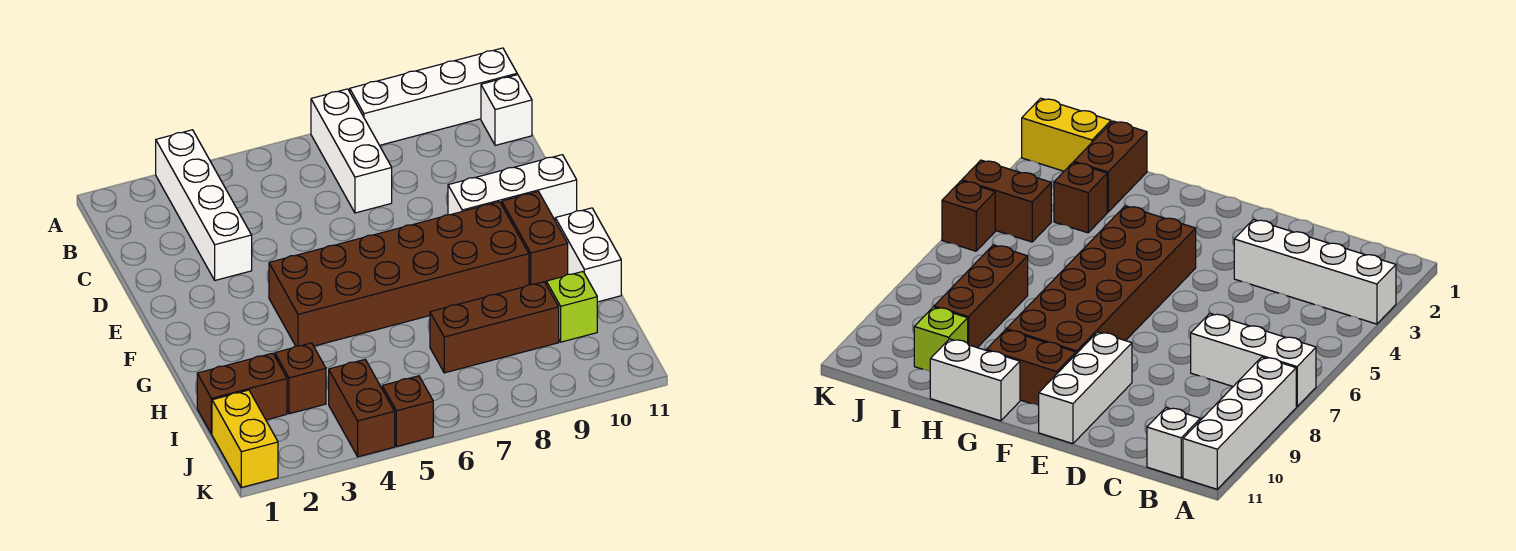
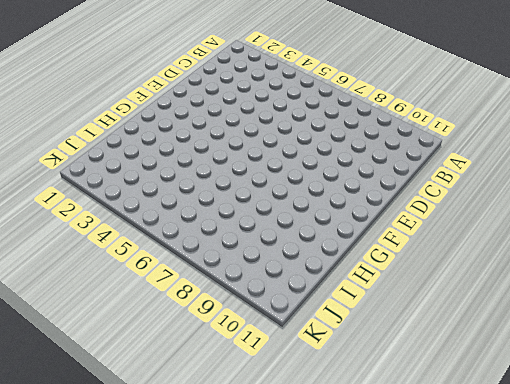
none -> white 1x4 brick [156,130,252,280]
none -> white 1x3 brick [311,89,392,213]
none -> white 1x4 brick [350,48,517,145]

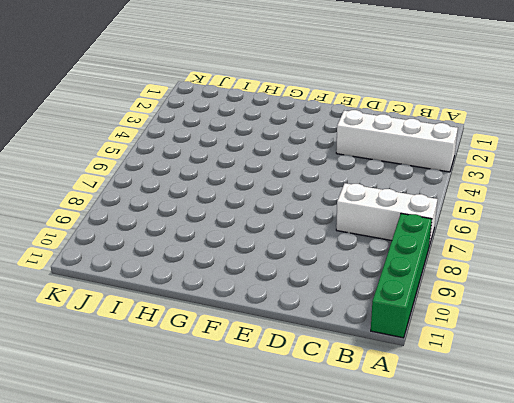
green 1x4 brick [371,213,432,338] -> white 1x4 brick [350,48,517,145]
none -> white 1x1 brick [481,75,532,145]
none -> white 1x3 brick [448,155,577,220]
none -> brown 2x6 brick [269,202,529,346]

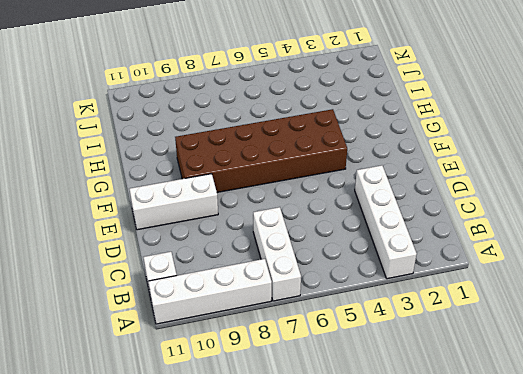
none -> brown 1x2 brick [502,192,568,285]
none -> white 1x2 brick [555,208,621,302]
none -> brown 1x2 brick [197,353,287,434]

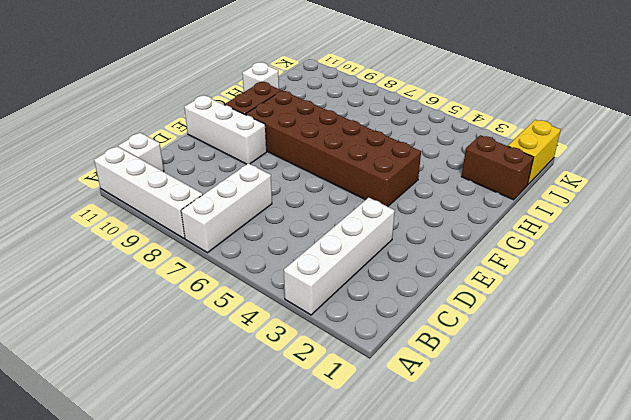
white 1x1 brick [242,62,279,92] -> white 1x2 brick [555,208,621,302]
none -> brown 1x1 brick [275,343,326,414]
none -> brown 1x3 brick [430,282,559,373]
none -> lime 1x1 brick [546,272,597,342]

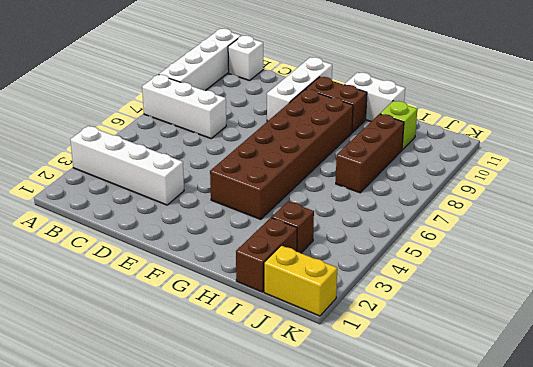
none -> brown 1x2 brick [329,360,395,457]
none -> brown 1x1 brick [382,376,433,447]

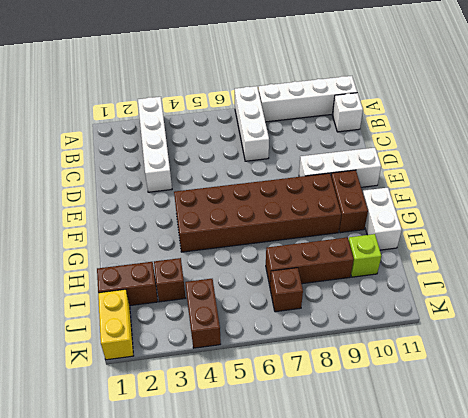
brown 1x1 brick [270,268,303,312] -> brown 1x1 brick moved to [382,376,433,447]

